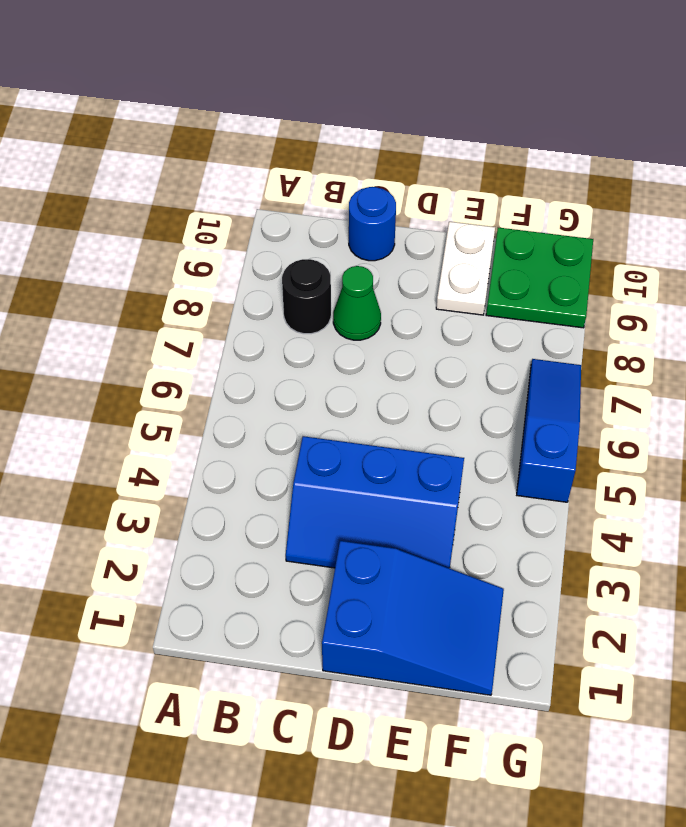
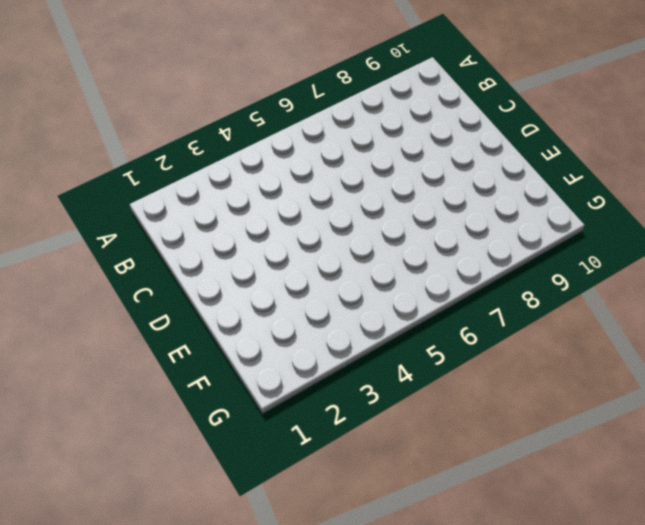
none -> black 1x1 round brick [282,259,331,334]
none -> blue 2x3 slope [286,436,464,568]

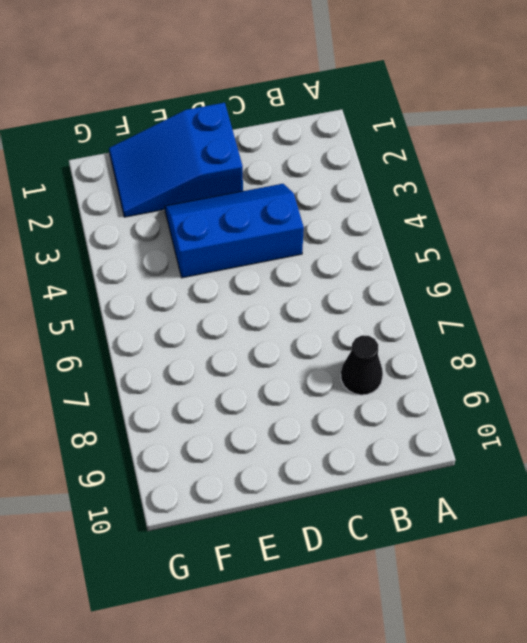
black 1x1 cone [341,335,383,395] -> black 1x1 round brick [282,259,331,334]
none -> green 1x1 cone [333,266,381,340]
none -> blue 1x1 round brick [349,187,396,261]

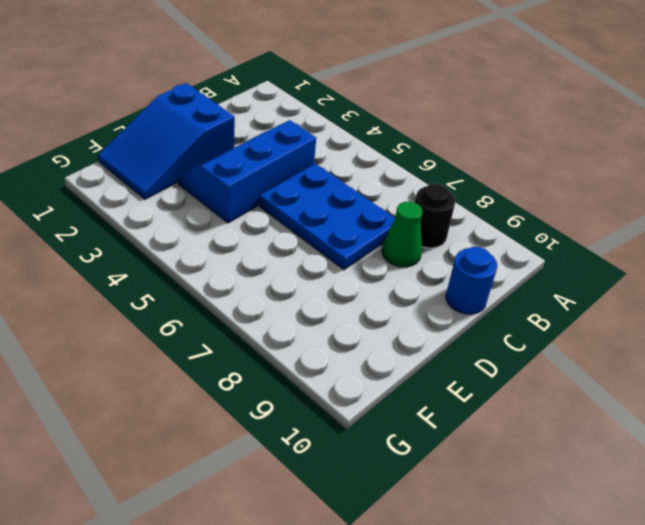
blue 2x3 plate [260,164,395,270] -> none
none -> white 1x2 plate [436,222,495,315]
none -> green 2x2 plate [486,228,593,328]

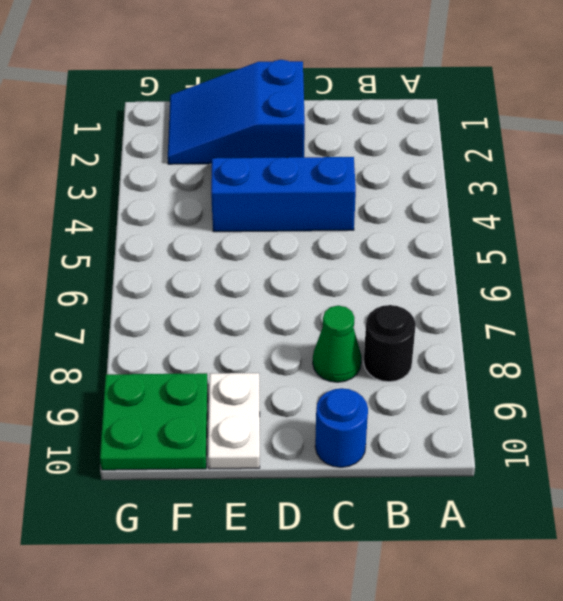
none -> blue 1x3 slope [517,359,581,502]

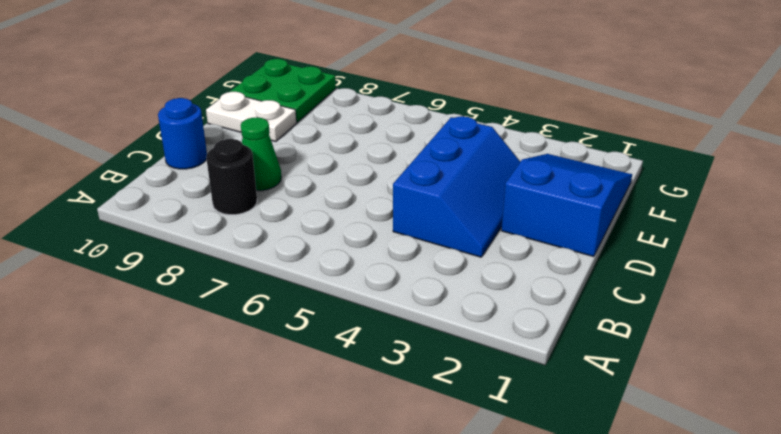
none -> blue 1x3 slope [517,359,581,502]

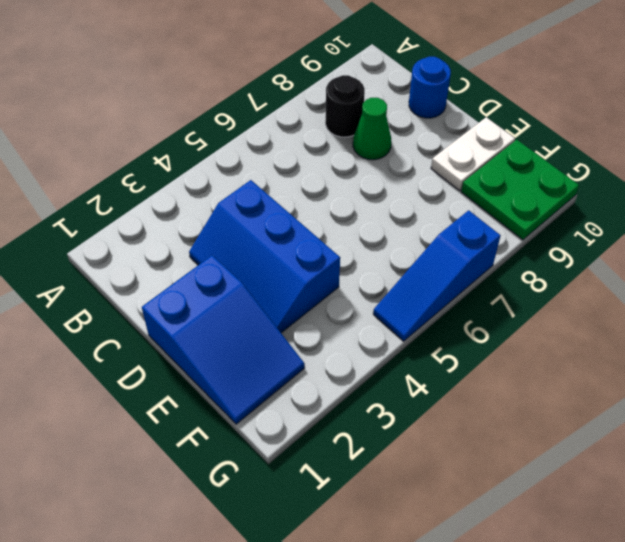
blue 1x3 slope [373,210,501,341] -> blue 1x3 slope turned to [517,359,581,502]

